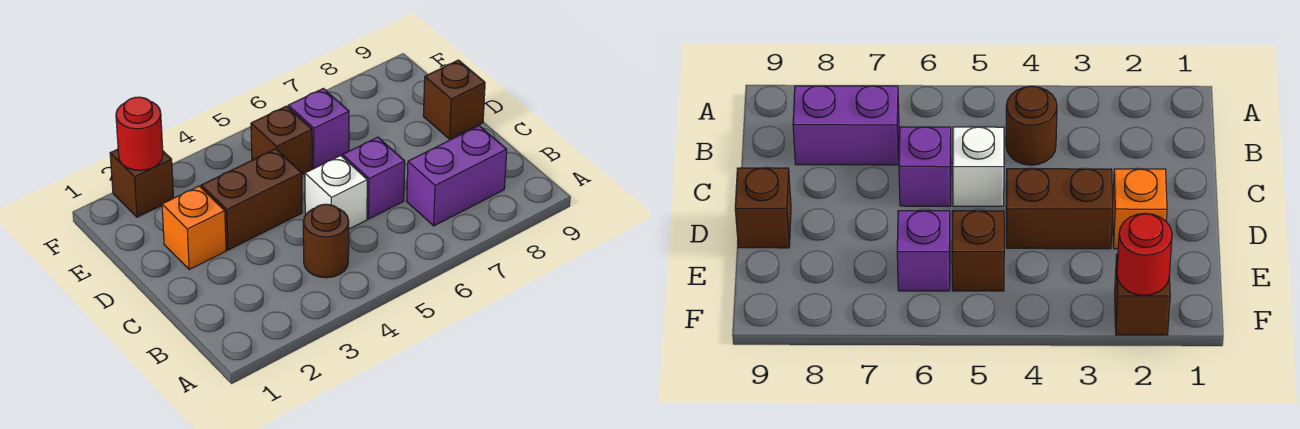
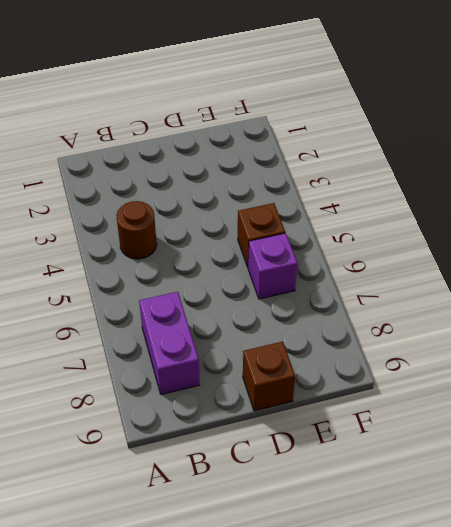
none -> white 1x1 brick [305,156,367,229]
none -> purple 1x1 brick [343,137,405,219]

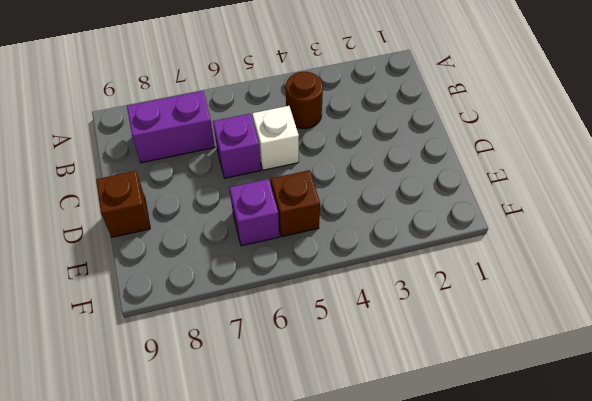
none -> orange 1x1 brick [162,186,226,269]
none -> brown 1x2 brick [201,149,302,250]

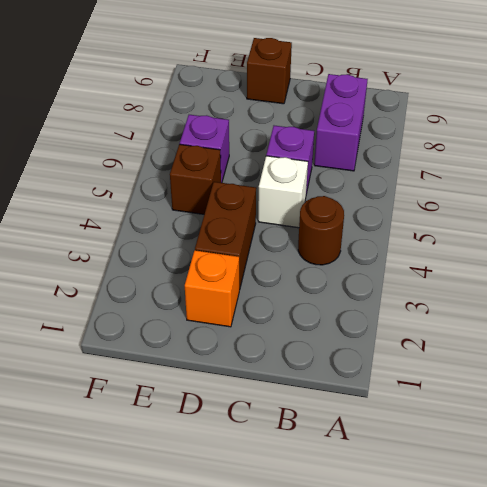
none -> brown 1x1 brick [110,149,174,217]
none -> red 1x1 round brick [116,97,163,170]

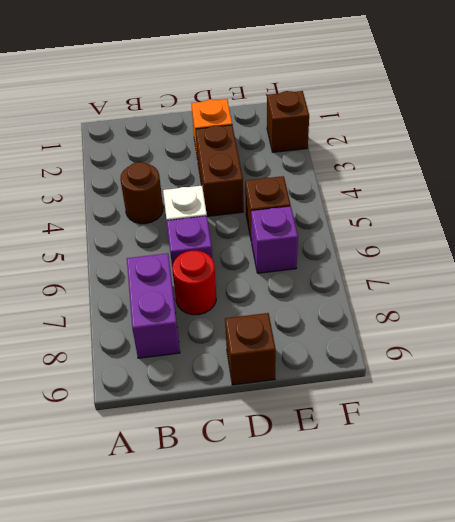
red 1x1 round brick [172,251,216,315] -> red 1x1 round brick moved to [116,97,163,170]

